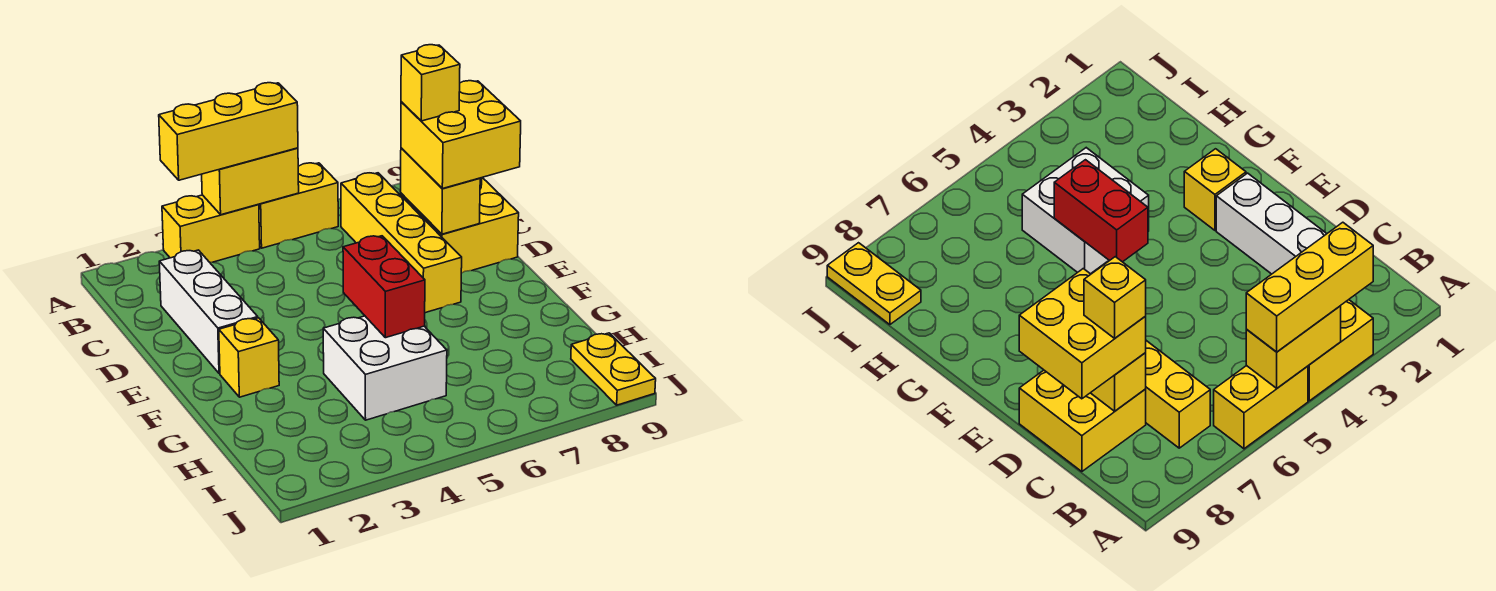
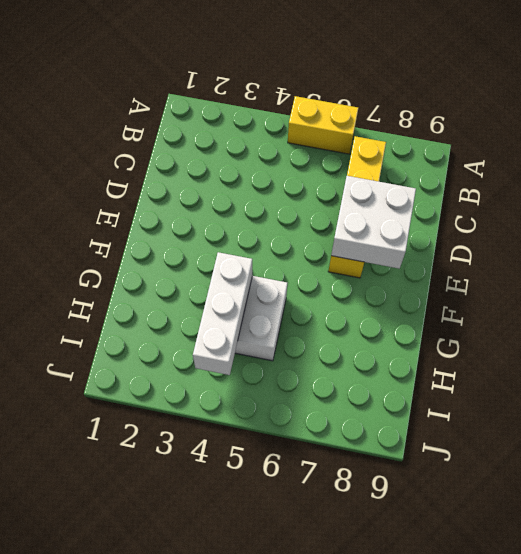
white 2x2 brick [331,176,416,269] -> yellow 1x2 brick [401,148,480,234]
white 1x3 brick [193,252,252,375] -> white 1x3 brick moved to [159,250,258,374]
none -> yellow 1x2 brick [162,195,260,262]
none -> yellow 2x2 brick [401,178,519,273]
none -> yellow 1x1 brick [219,318,279,397]

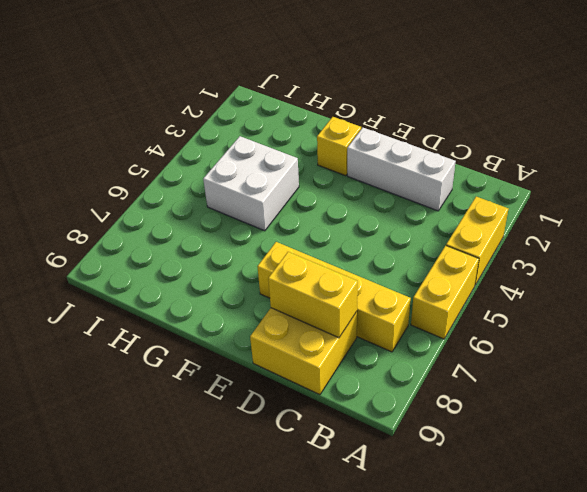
none -> yellow 1x2 plate [571,333,656,405]
none -> yellow 1x2 brick [202,148,299,215]
none -> red 1x2 brick [343,236,425,338]

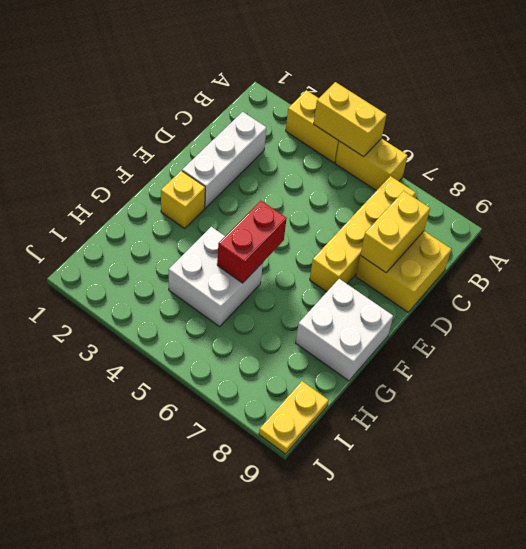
white 2x2 brick [296,279,393,381] -> none
none -> yellow 1x3 brick [159,83,298,180]
none -> yellow 2x2 brick [401,81,521,189]
none -> yellow 1x1 brick [401,45,460,121]

